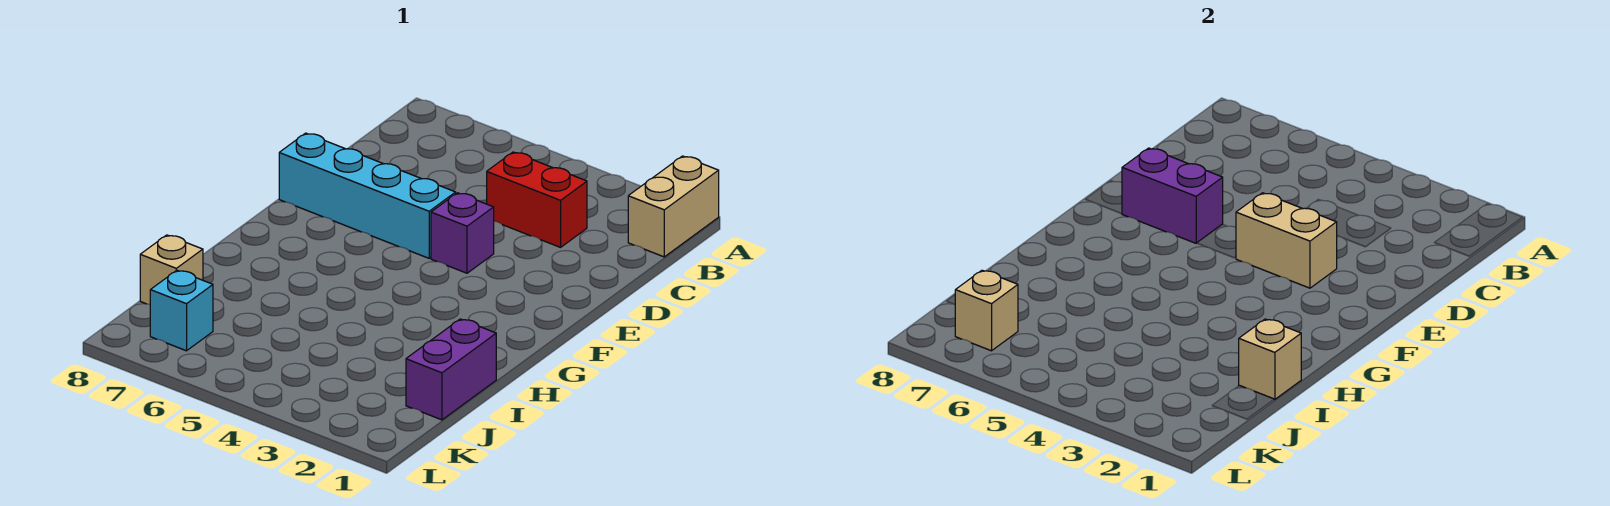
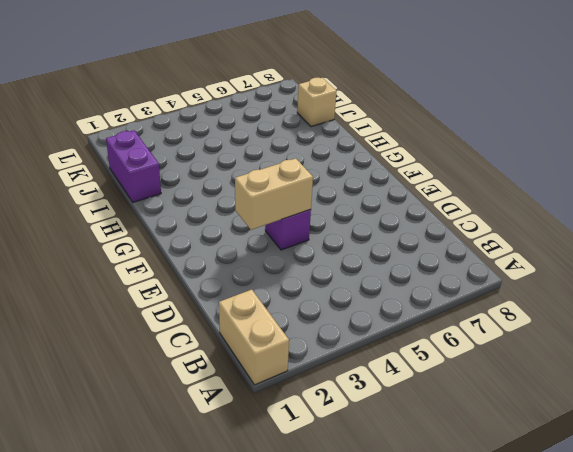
none -> red 1x2 brick [487,152,587,247]
none -> cyan 1x4 brick [279,133,456,258]

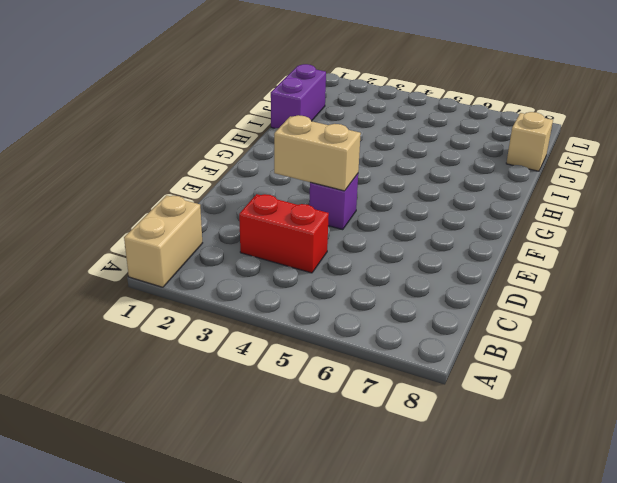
none -> cyan 1x4 brick [279,133,456,258]
none -> cyan 1x1 brick [150,270,213,351]

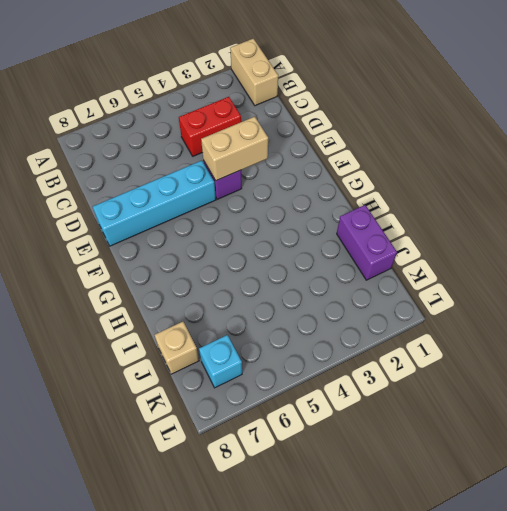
none -> purple 1x2 brick [1122,148,1223,243]
none -> tan 1x1 brick [1239,319,1301,400]

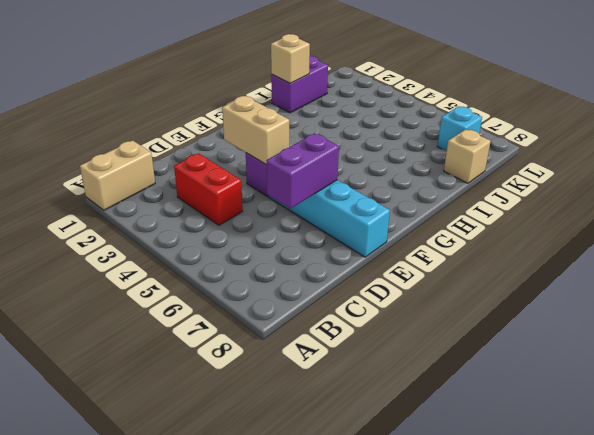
purple 1x2 brick [266,133,339,208] -> purple 1x2 brick turned to [1122,148,1223,243]
none -> tan 1x1 brick [955,270,1018,351]

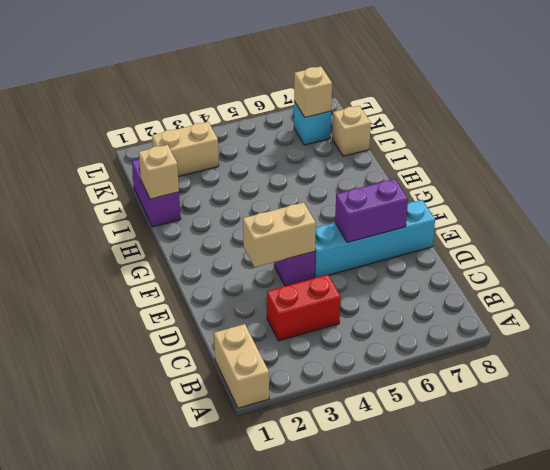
tan 1x2 brick [152,122,219,177] -> none

